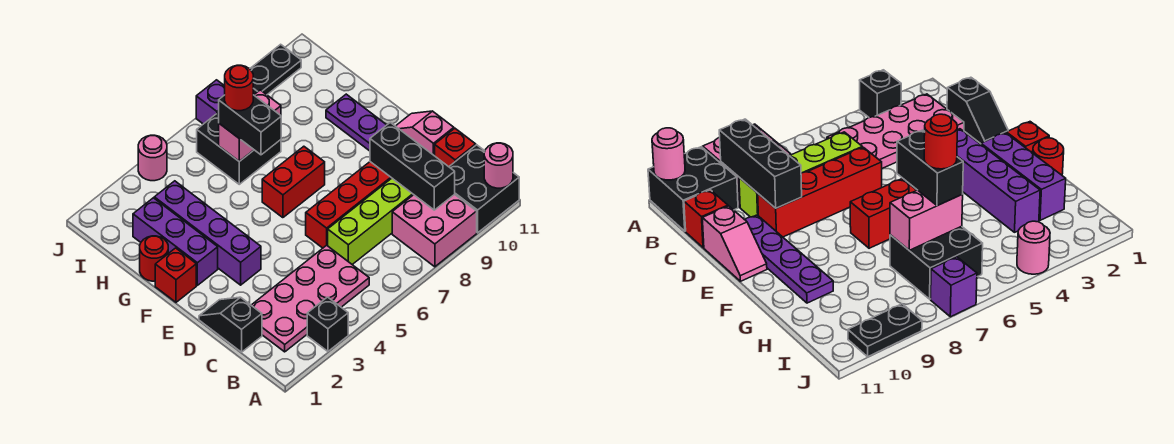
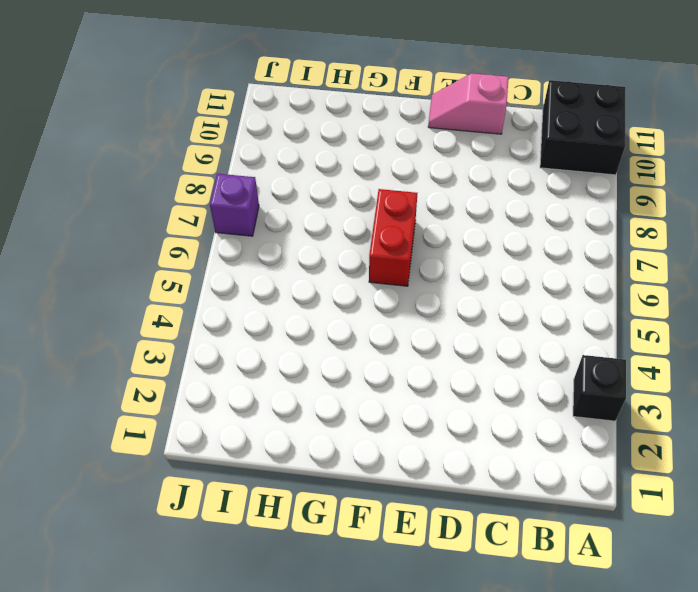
none -> pink 2x2 brick [392,194,477,267]
none -> pink 2x4 plate [251,245,369,352]
none -> black 1x2 slope [199,297,262,352]

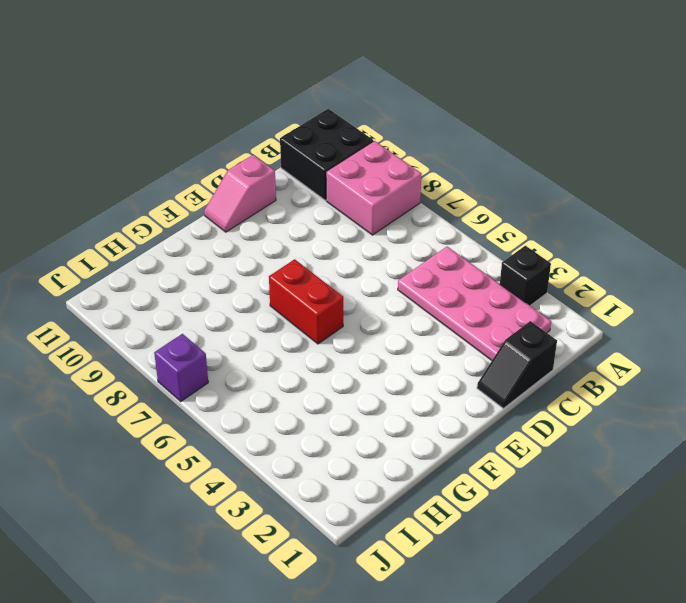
none -> lime 1x4 brick [328,178,414,264]
none -> red 1x1 brick [435,128,476,167]
none -> red 1x4 brick [306,162,391,248]

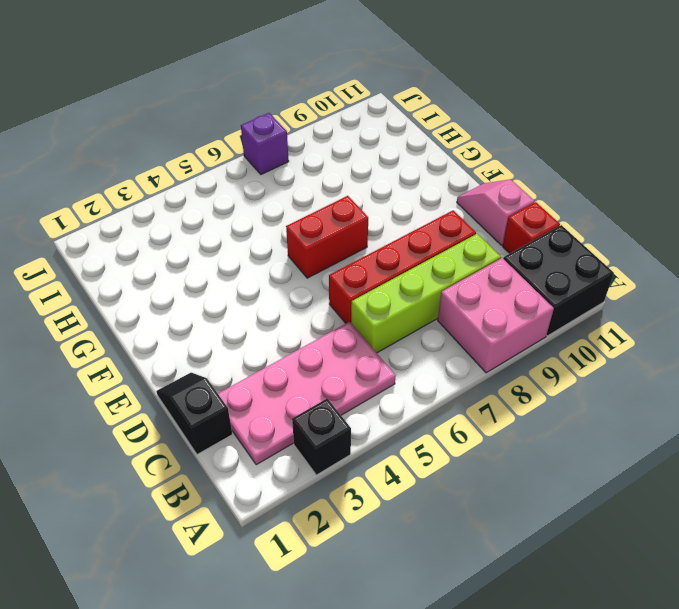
none -> purple 1x4 plate [326,94,386,151]
none -> purple 1x4 brick [154,181,261,285]
none -> red 1x1 brick [155,248,196,302]

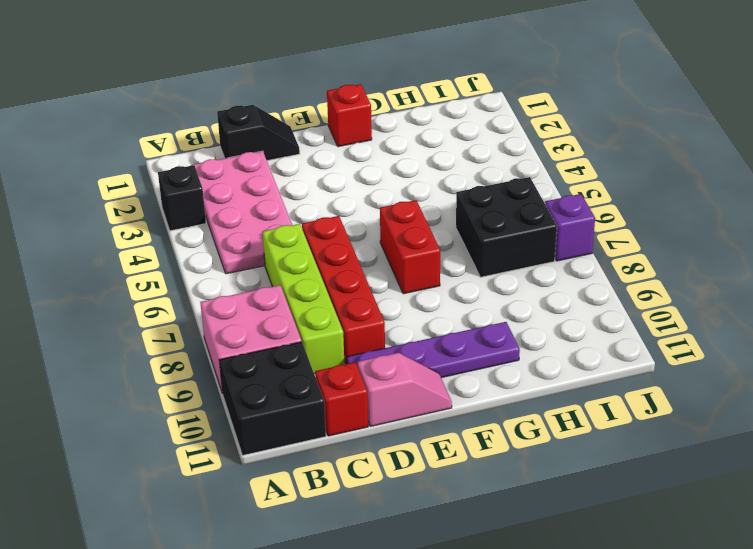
none -> purple 1x4 brick [154,181,261,285]
none -> purple 1x3 brick [133,198,218,285]
none -> red 1x1 round brick [140,236,168,281]

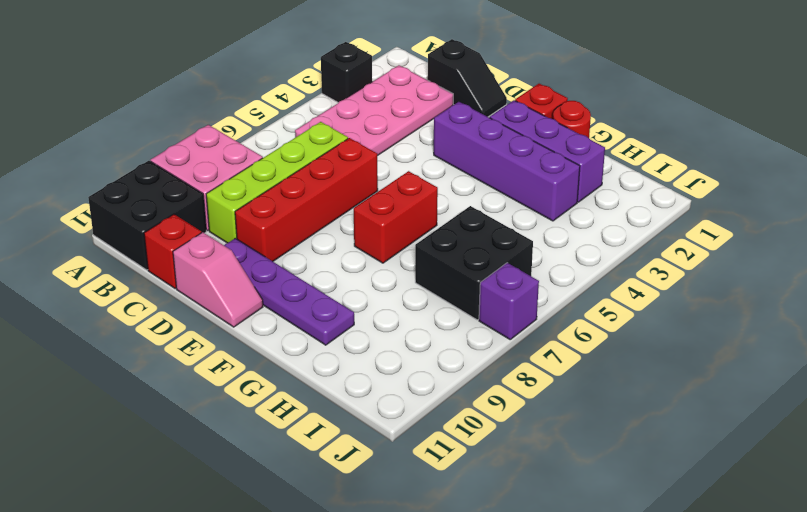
none -> pink 1x1 round brick [138,135,167,181]
none -> black 1x2 plate [250,44,301,95]
none -> pink 1x1 round brick [484,143,513,188]

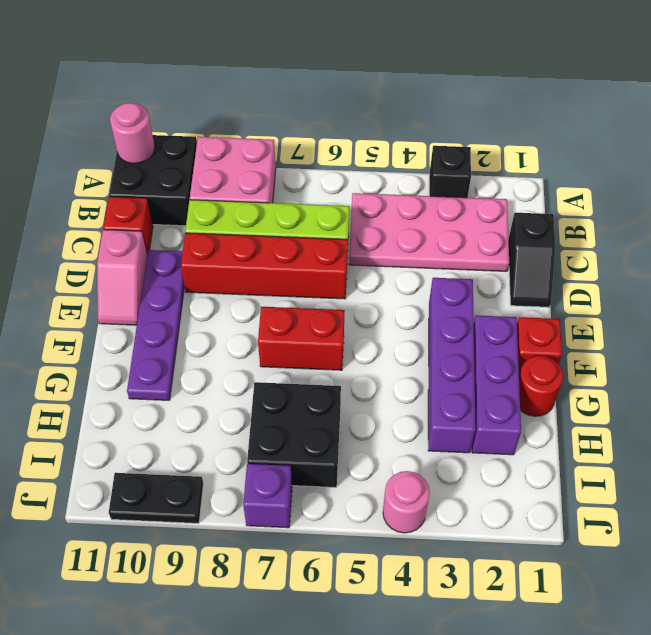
none -> black 1x3 brick [370,122,455,210]
none -> pink 1x2 brick [219,90,281,161]
none -> black 1x2 brick [219,95,281,155]

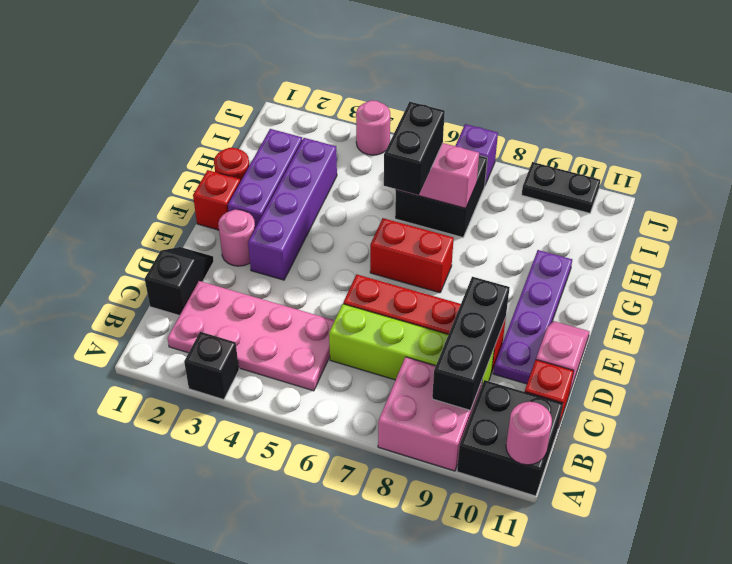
pink 1x1 round brick [218,210,255,266] -> none
none -> red 1x1 round brick [225,65,253,111]

